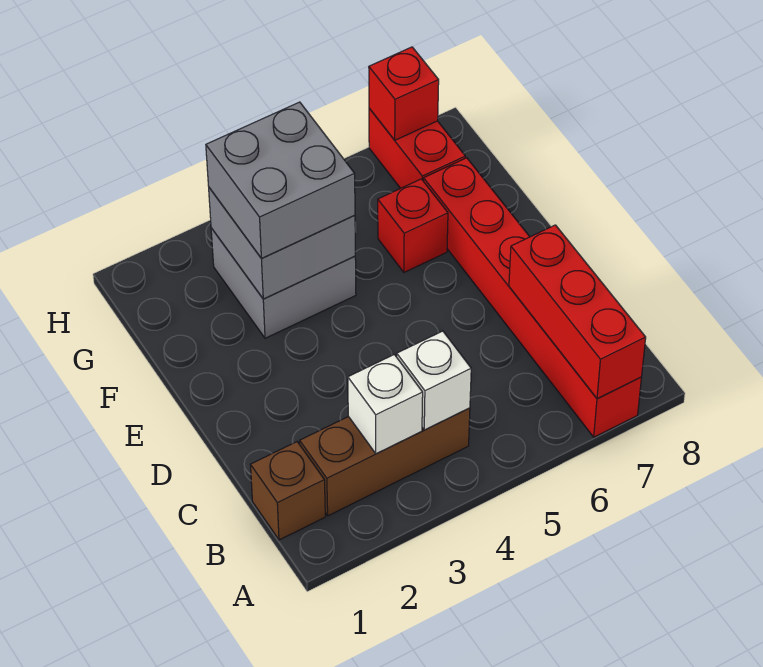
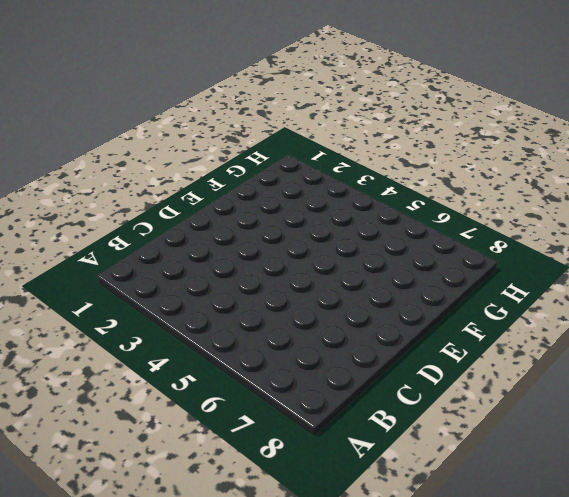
none -> red 1x6 brick [424,158,642,437]
none -> brown 1x1 brick [251,442,325,540]
none -> brown 1x3 brick [300,408,470,516]

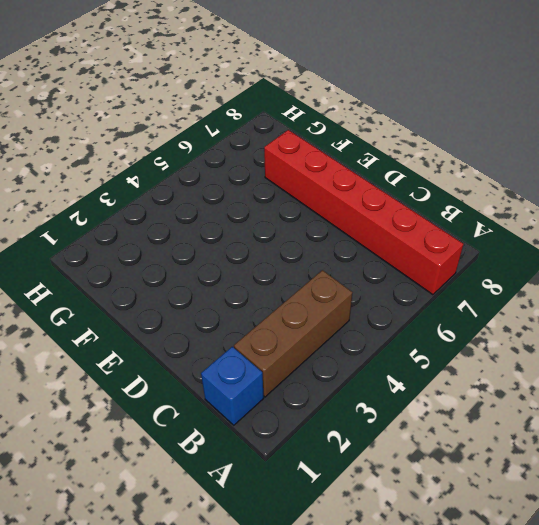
blue 1x1 brick [201,347,264,425] -> brown 1x1 brick [251,442,325,540]
none -> grey 2x2 brick [211,228,356,338]
none -> red 1x1 brick [378,179,448,272]
none -> red 1x2 brick [369,108,465,188]

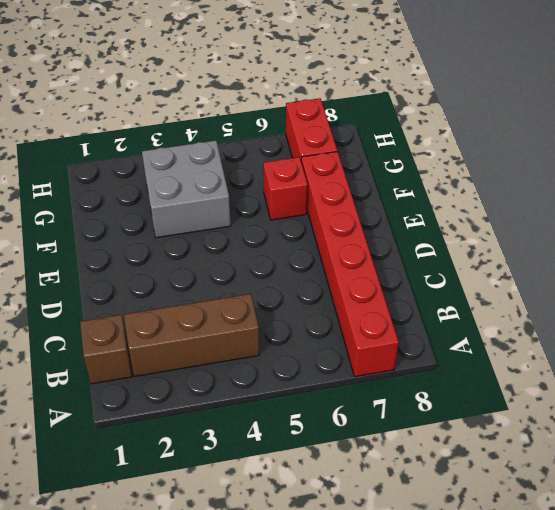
none -> red 1x3 brick [509,225,646,399]
none -> white 1x1 brick [348,355,423,454]
none -> white 1x1 brick [397,331,471,430]

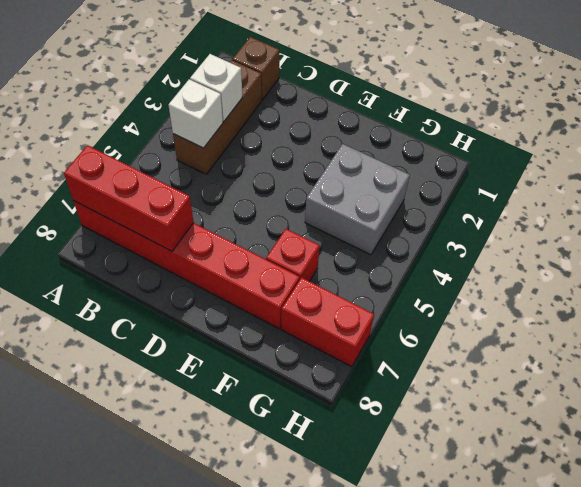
none -> grey 2x2 brick [209,188,355,299]
none -> red 1x1 brick [369,47,439,140]
none -> grey 2x2 brick [206,102,355,258]

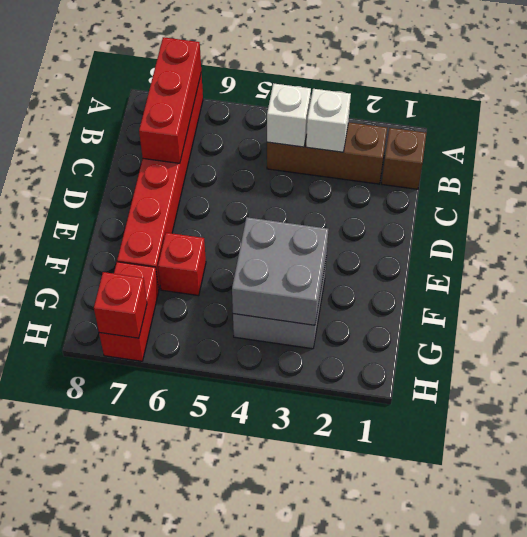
none -> grey 2x2 brick [206,102,355,258]

